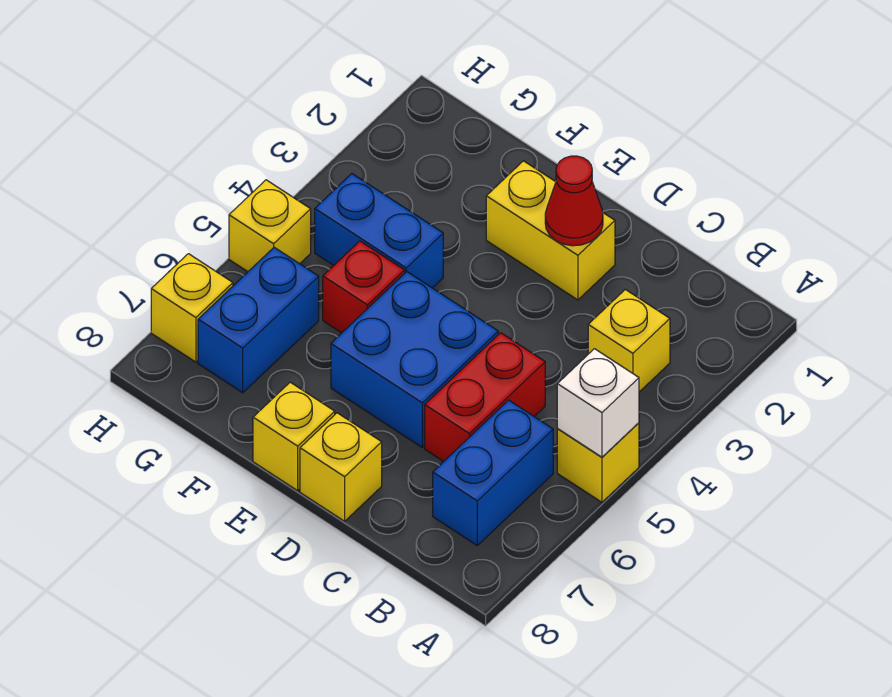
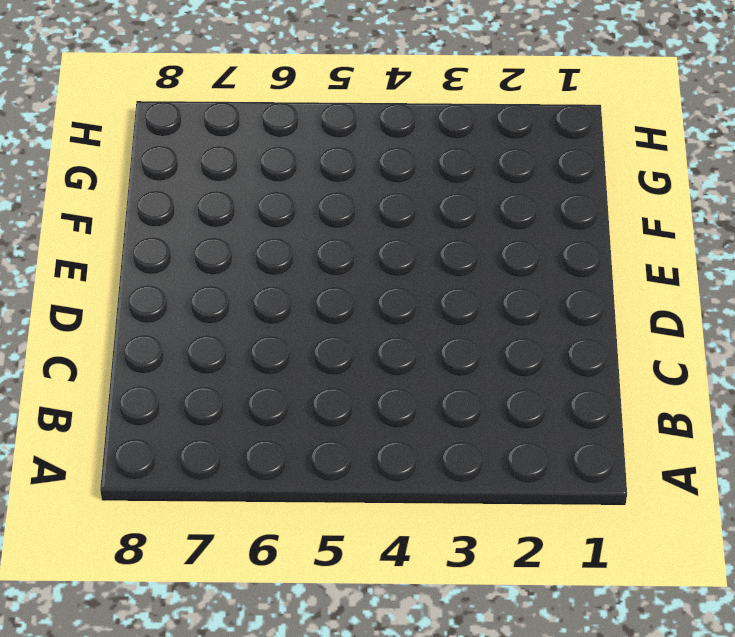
none -> yellow 1x1 brick [557,423,639,502]
none -> yellow 1x1 brick [588,289,670,392]
none -> blue 1x2 brick [433,400,553,545]

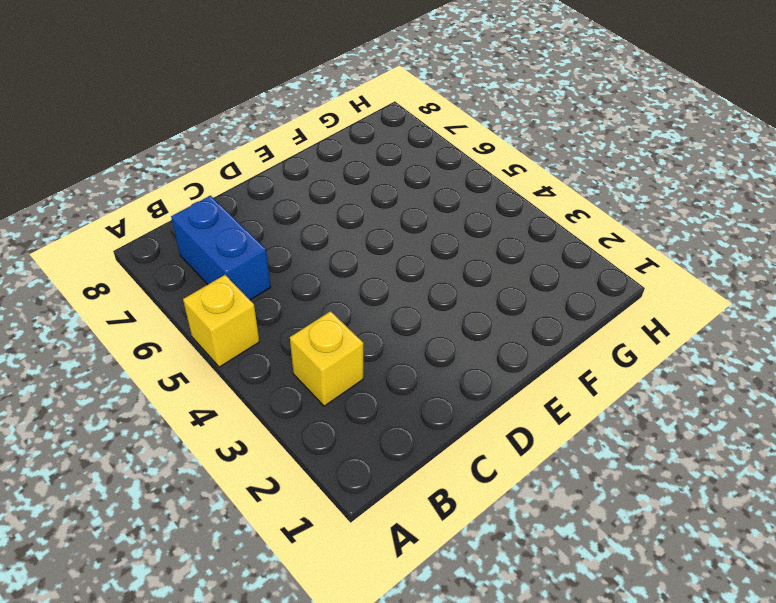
none -> red 1x2 brick [425,333,545,462]
none -> yellow 1x2 brick [486,161,615,300]
none -> blue 2x2 brick [331,272,498,447]

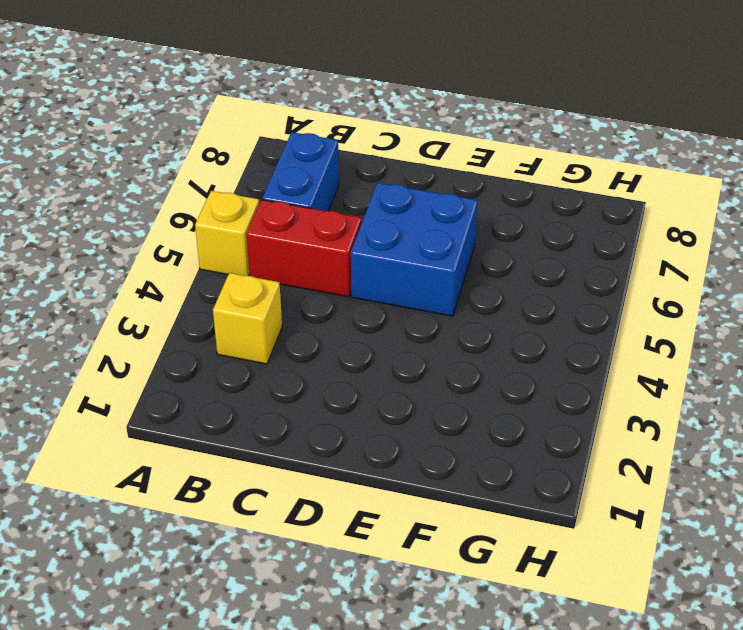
red 1x2 brick [246,200,362,297] -> red 1x2 brick turned to [425,333,545,462]
none -> yellow 1x2 brick [486,161,615,300]
none -> yellow 1x1 brick [300,413,382,521]
none -> yellow 1x1 brick [253,382,335,491]

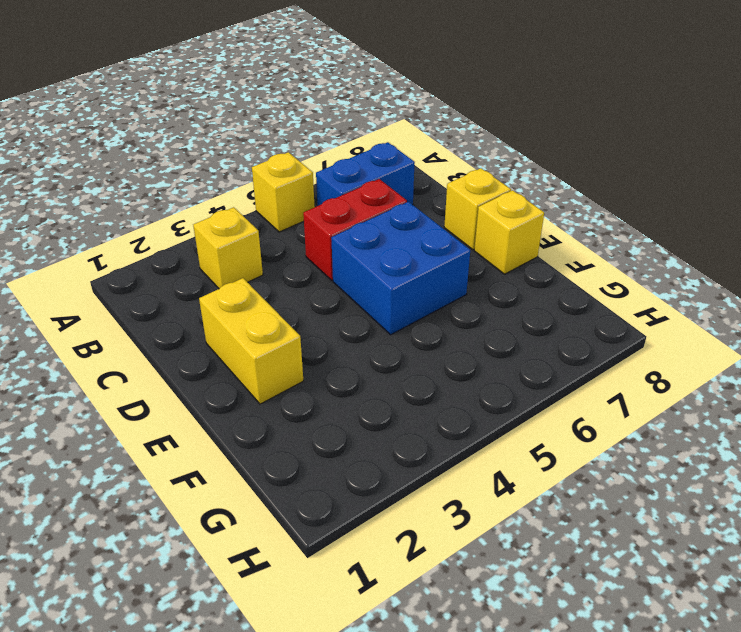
none -> blue 1x2 brick [315,174,443,288]
none -> red 1x1 brick [323,241,405,333]
none -> blue 1x2 brick [198,247,319,393]

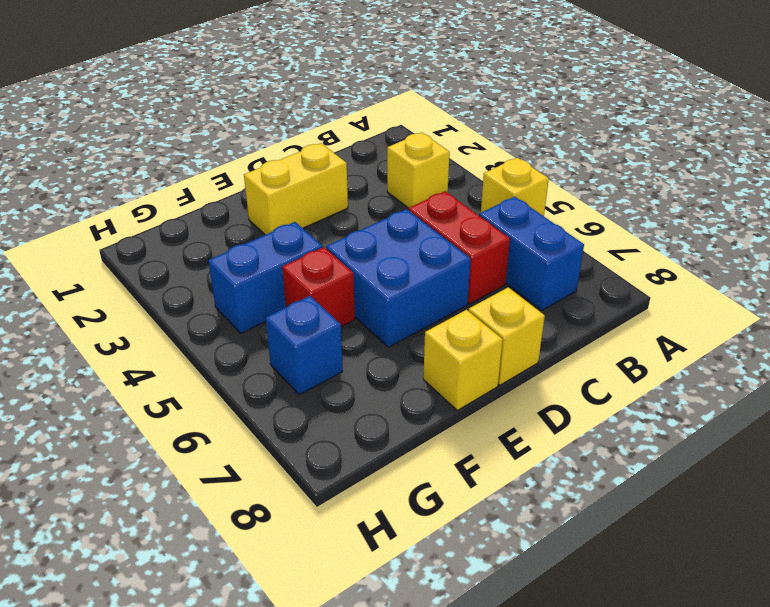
blue 1x1 brick [266,296,343,395] -> blue 1x2 brick [198,247,319,393]
none -> yellow 1x1 brick [229,180,311,272]
none -> yellow 1x1 brick [151,254,233,362]
none -> white 1x1 brick [557,349,639,457]

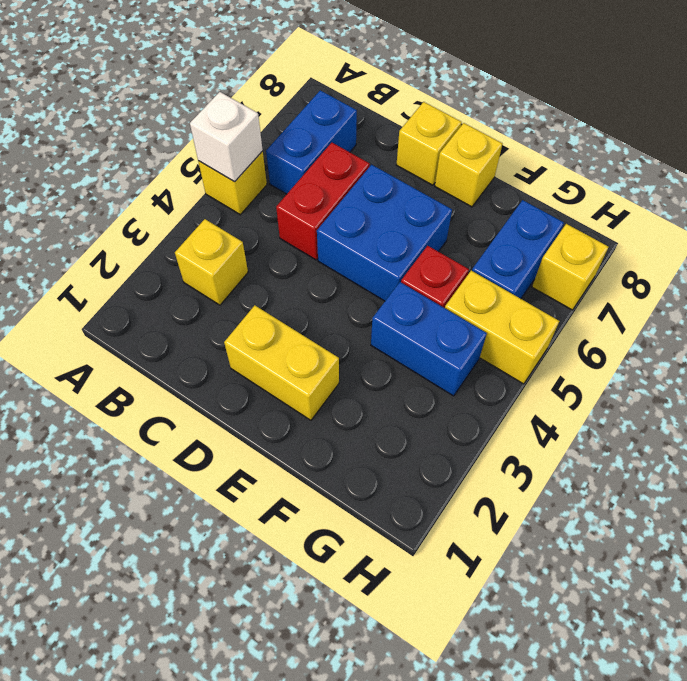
yellow 1x2 brick [445,271,559,384] -> yellow 1x1 brick [229,180,311,272]
none -> red 1x1 cone [545,156,603,246]

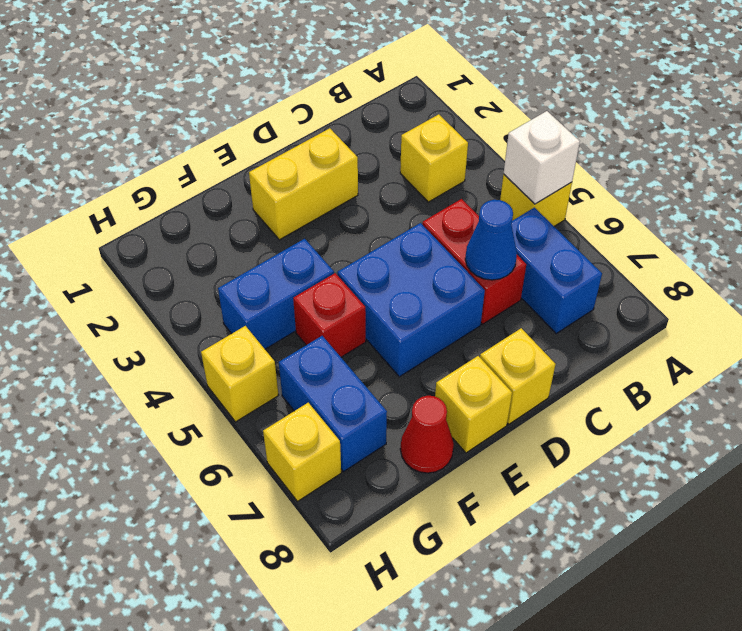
blue 1x1 cone [465,200,517,280] -> none
red 1x1 cone [400,396,454,473] -> red 1x1 cone moved to [545,156,603,246]

